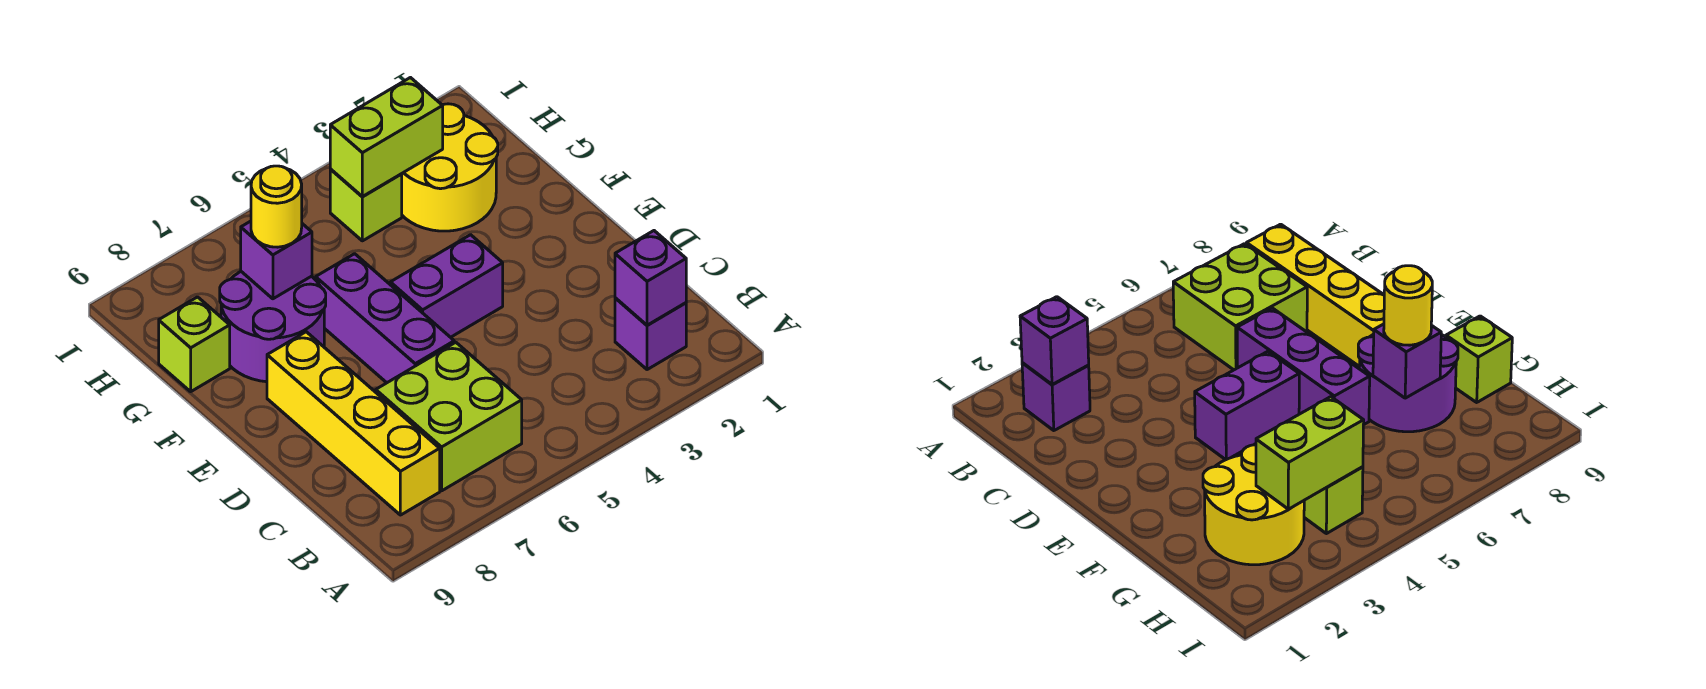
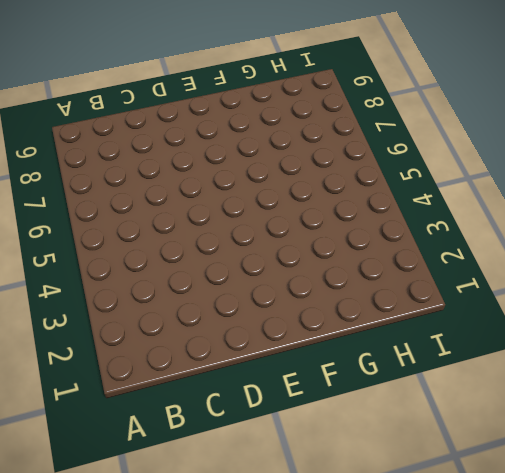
none -> purple 1x1 brick [615,298,686,370]
none -> lime 2x2 brick [376,342,522,491]
none -> yellow 1x4 brick [267,332,440,515]

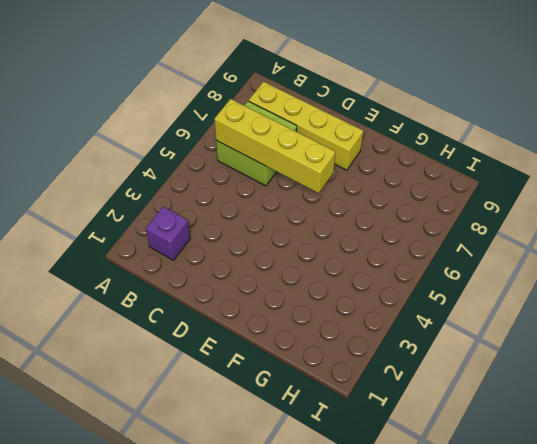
yellow 1x4 brick [214,99,336,193] -> none
none -> purple 1x3 brick [316,254,454,383]
none -> purple 1x2 brick [390,235,503,337]
none -> purple 2x2 round brick [220,272,326,382]

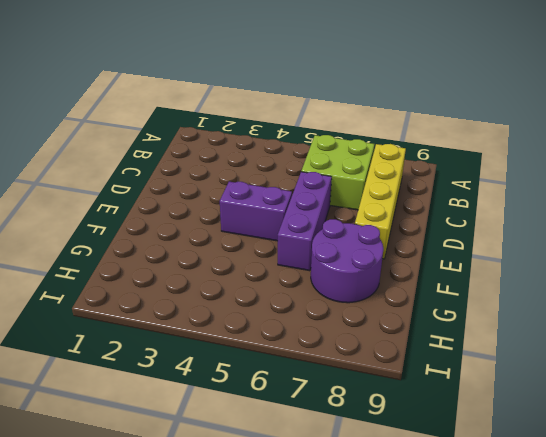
none -> purple 1x1 brick [615,298,686,370]
none -> yellow 2x2 round brick [402,104,498,231]
none -> lime 1x1 brick [159,297,230,392]

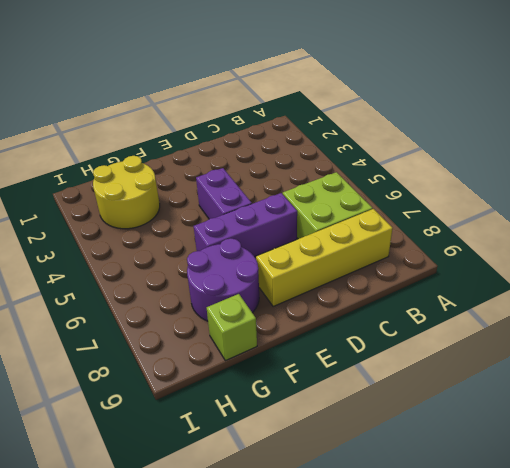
none -> purple 1x1 brick [615,298,686,370]
none -> lime 1x1 brick [330,169,402,241]
none -> purple 1x1 brick [615,231,686,325]

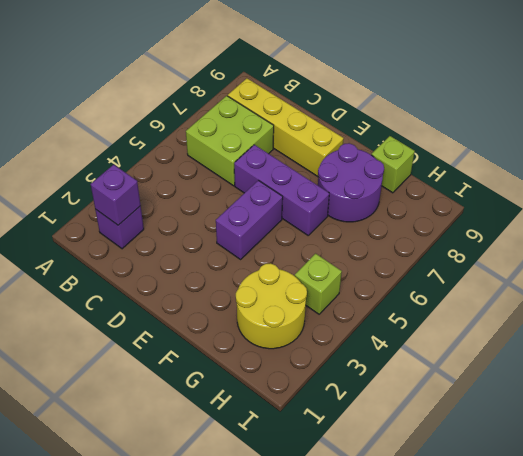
none -> purple 1x1 brick [241,221,312,299]
none -> lime 1x2 brick [330,78,443,197]
none -> yellow 1x1 round brick [251,166,302,247]

